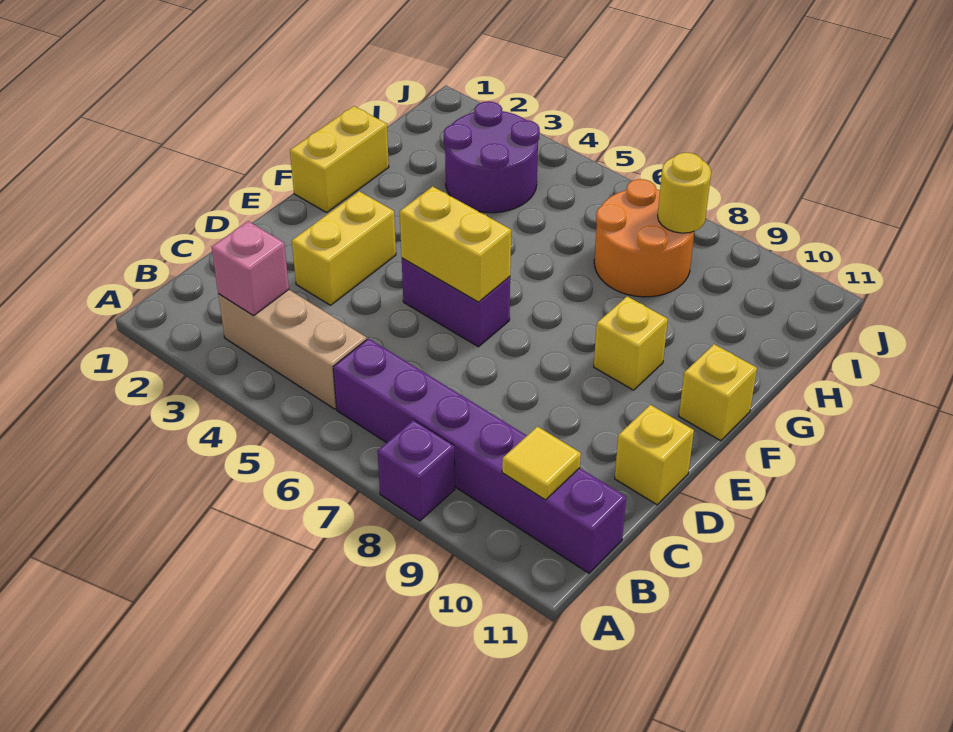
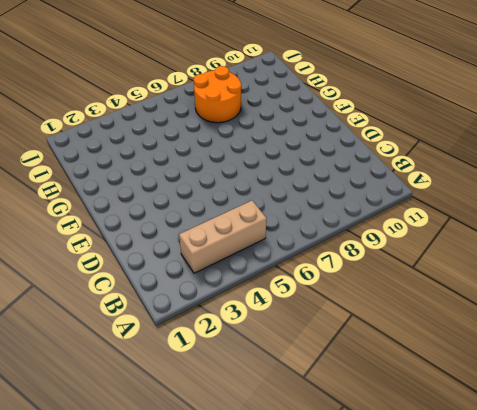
none -> purple 1x1 brick [377,420,455,521]
none -> purple 1x6 brick [333,338,626,573]
none -> yellow 1x2 brick [292,191,396,305]

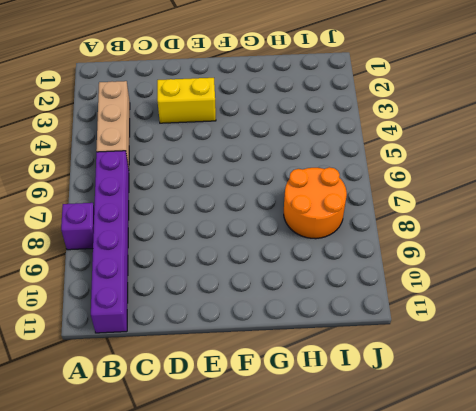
none -> yellow 1x1 brick [615,405,694,505]
none -> purple 1x2 brick [402,258,510,347]
none -> yellow 1x2 brick [290,106,389,212]

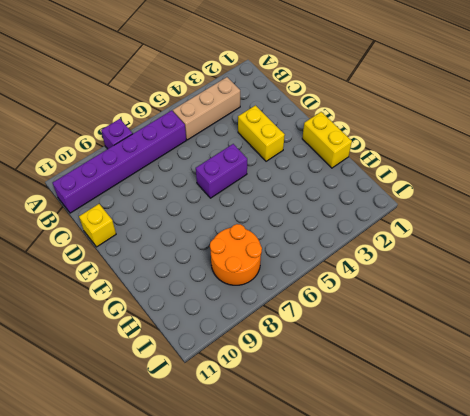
none -> yellow 1x1 brick [594,296,668,390]
none -> yellow 1x1 brick [679,344,757,441]
none -> purple 2x2 round brick [444,101,540,213]

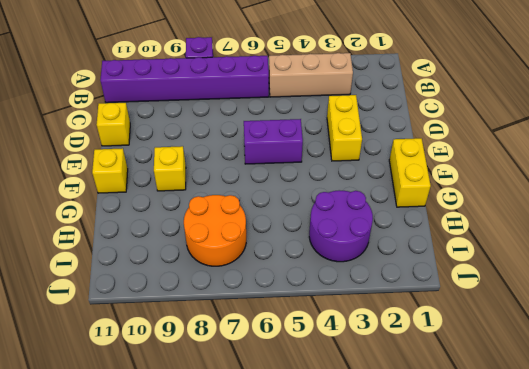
none -> pink 1x1 brick [212,221,289,316]
none -> yellow 1x1 tile [502,426,581,500]
none -> yellow 1x2 brick [400,186,511,302]

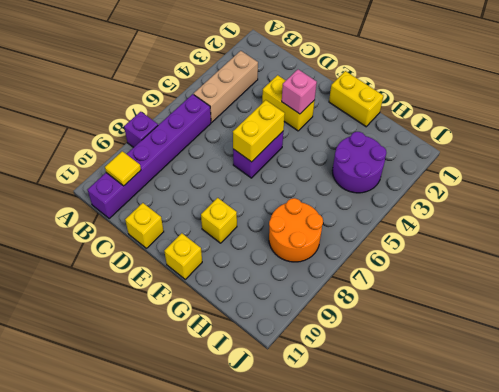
pink 1x1 brick [282,69,317,114] -> pink 1x1 brick moved to [212,221,289,316]
none -> yellow 1x1 round brick [658,153,711,233]

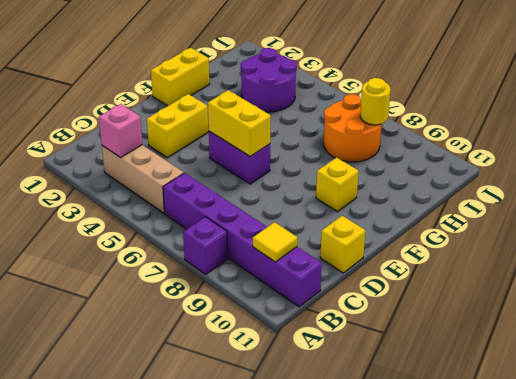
none -> yellow 1x1 brick [679,344,757,441]

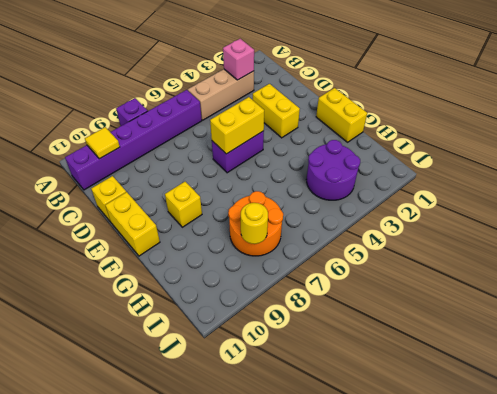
yellow 1x2 brick [105,192,160,256] -> yellow 1x1 brick [679,344,757,441]

